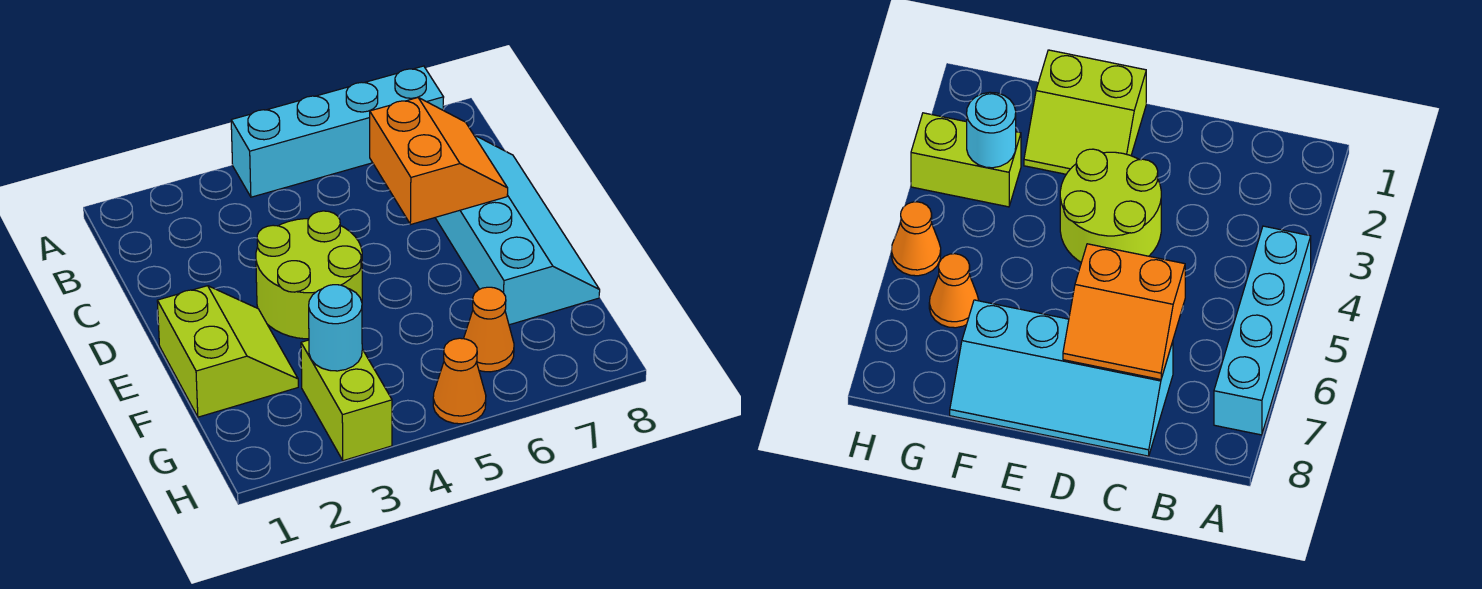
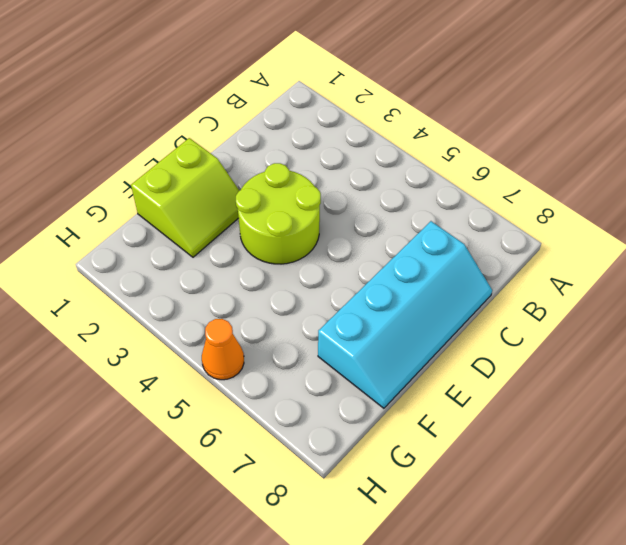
none -> cyan 1x4 brick [231,66,444,197]
none -> lime 1x2 brick [301,340,392,461]

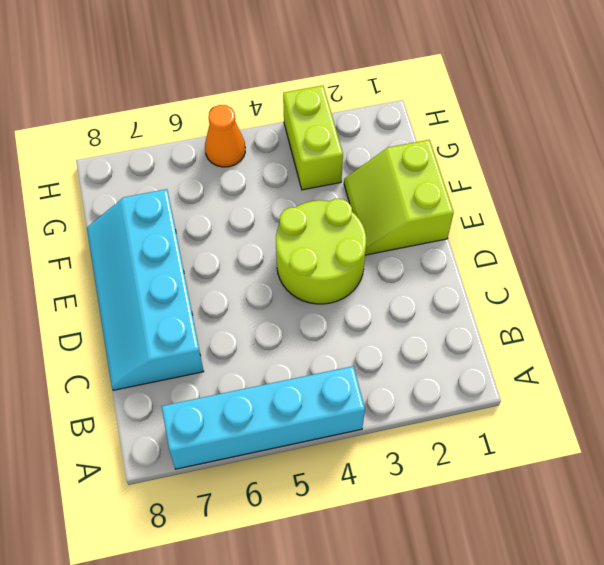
none -> orange 1x1 cone [464,287,514,372]
none -> orange 2x2 slope [370,98,508,224]

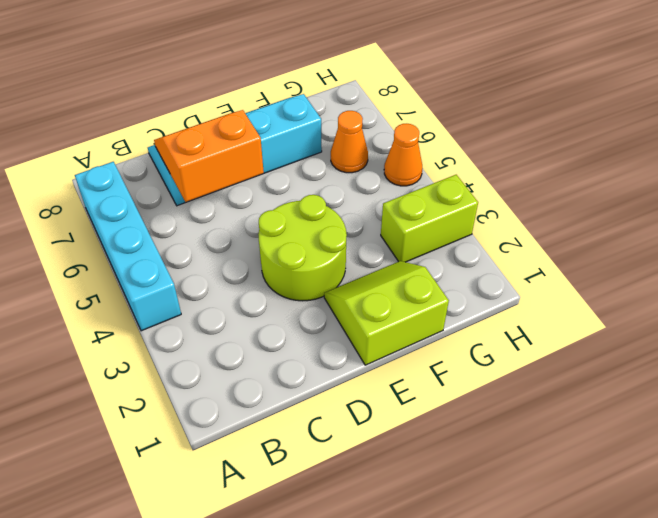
none -> cyan 1x1 round brick [309,285,362,371]

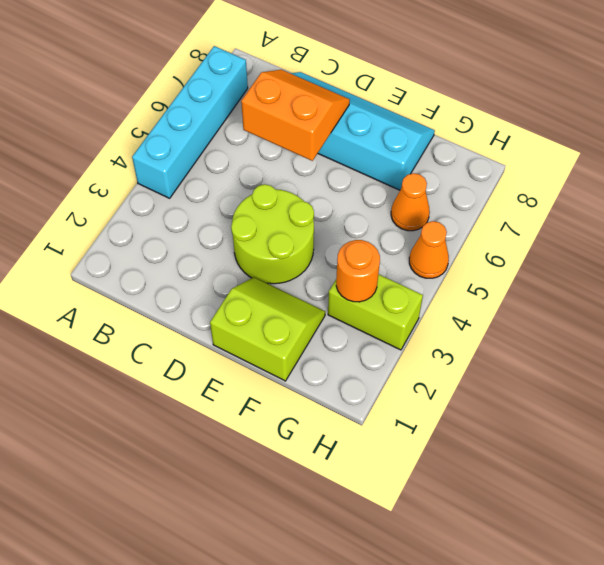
orange 1x1 round brick [336,240,380,302] -> cyan 1x1 round brick [309,285,362,371]

